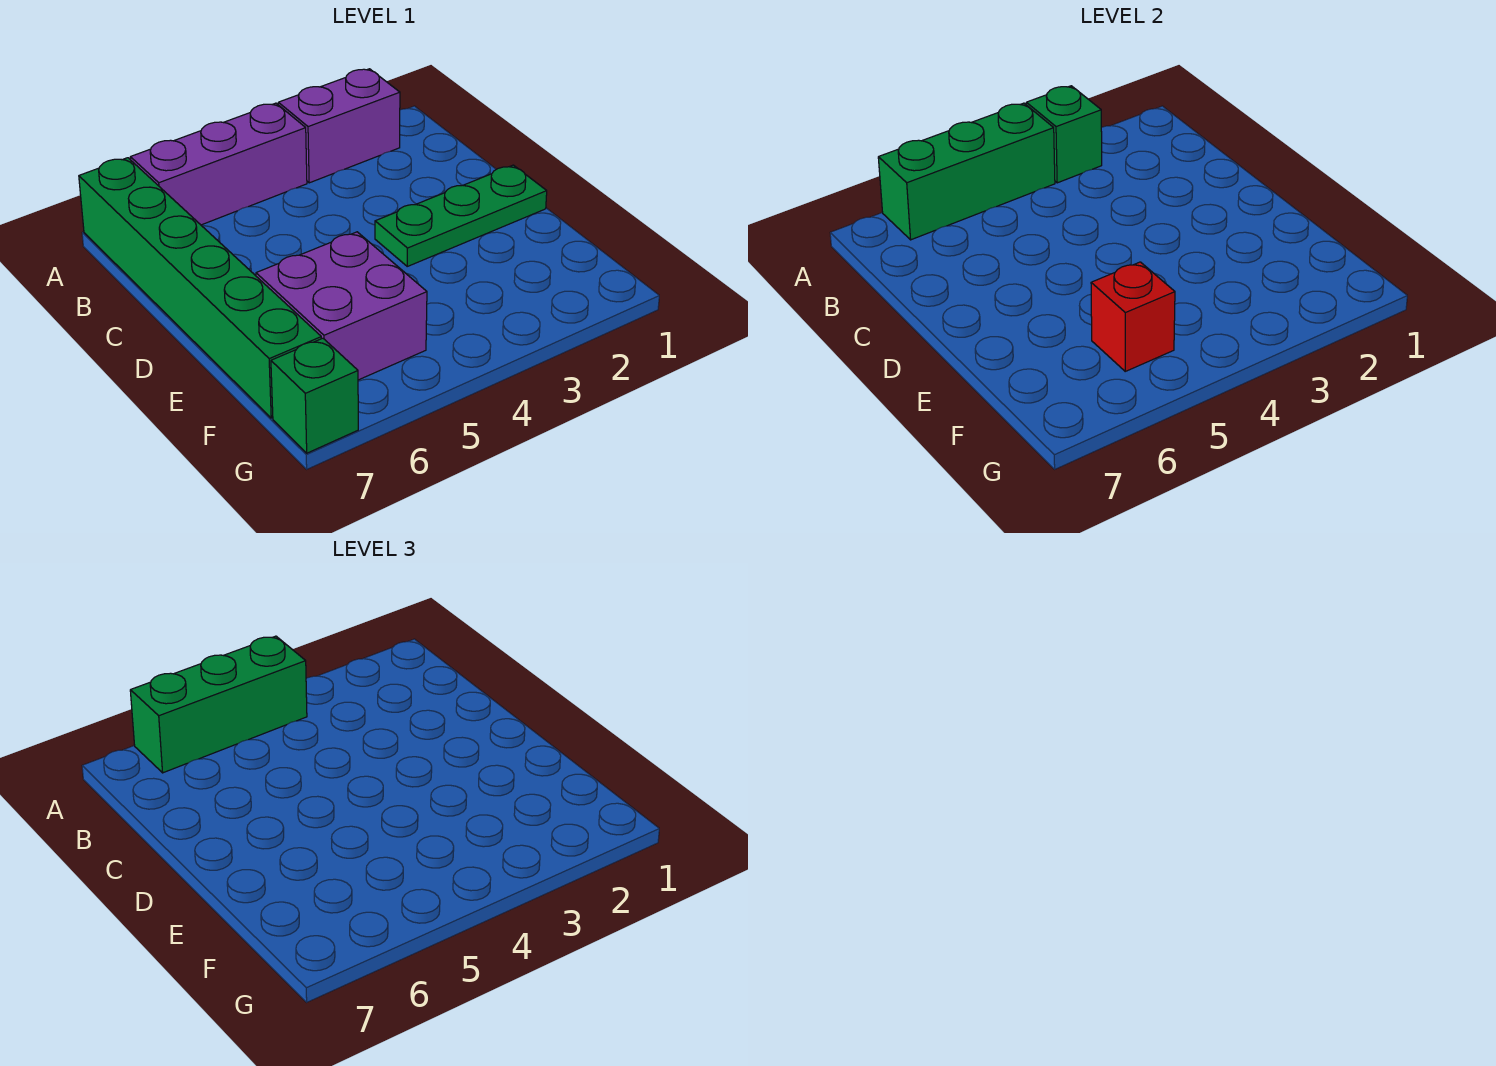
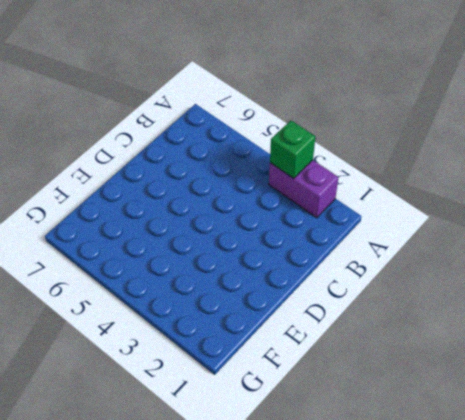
none -> purple 1x3 brick [130,103,307,225]
none -> green 1x6 brick [79,158,321,418]

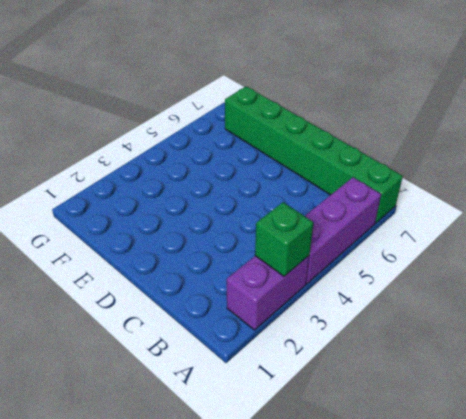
none -> green 1x3 plate [375,165,547,266]
none -> purple 2x2 brick [256,232,427,380]

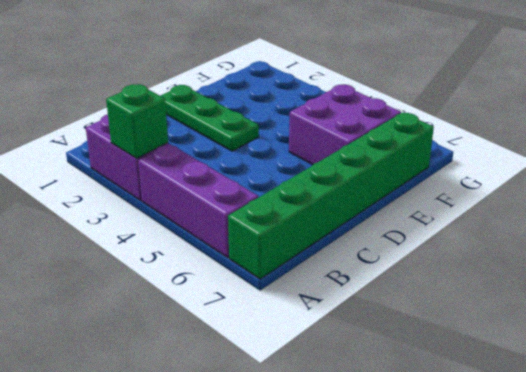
none -> green 1x1 brick [271,338,358,453]
none -> green 1x3 brick [878,103,1055,240]

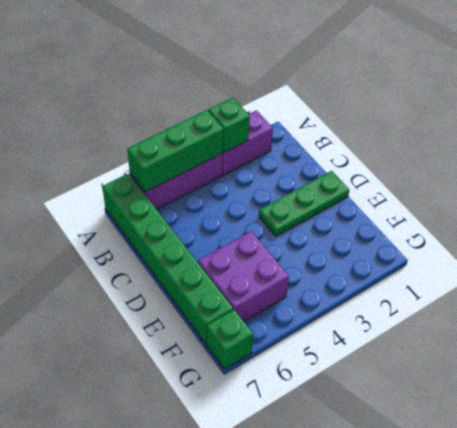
none -> red 1x1 brick [1091,262,1175,371]
none -> green 1x3 brick [130,636,307,773]

